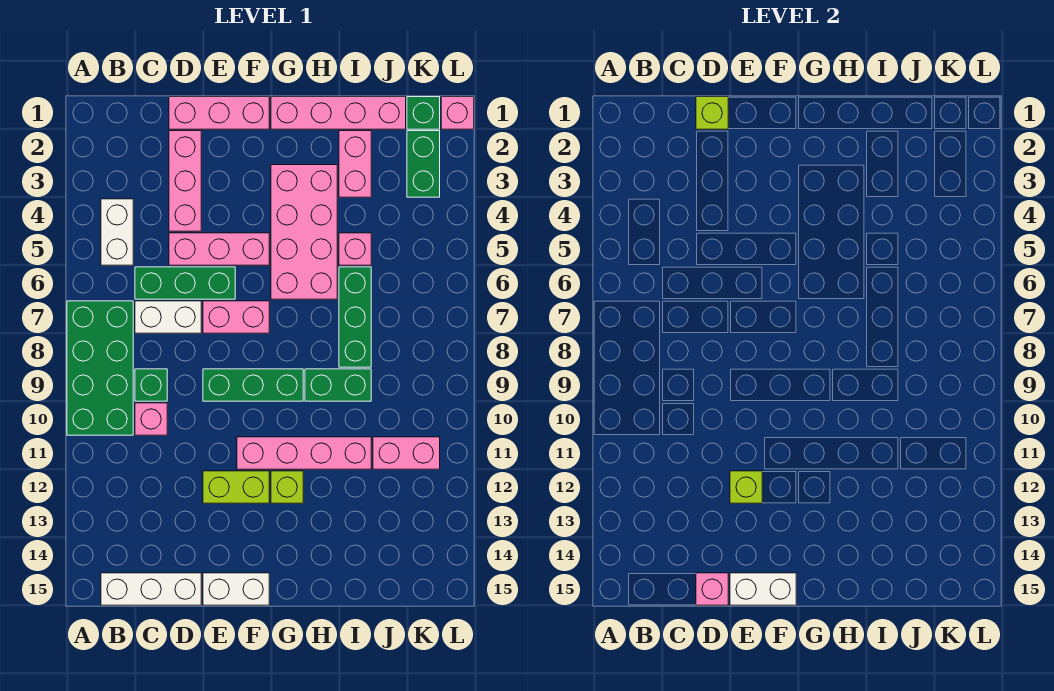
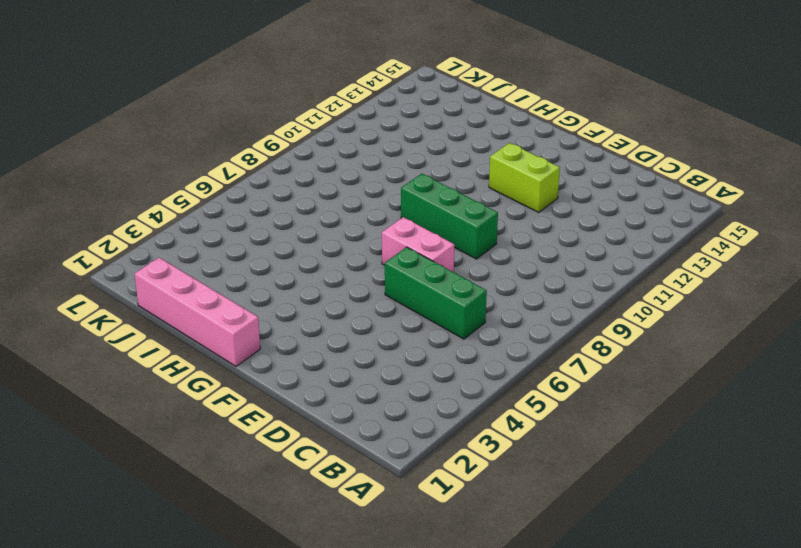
none -> green 2x4 brick [67,301,133,435]
none -> white 1x2 brick [101,199,133,265]
none -> white 1x3 brick [101,573,201,605]
none -> white 1x2 brick [135,301,201,333]

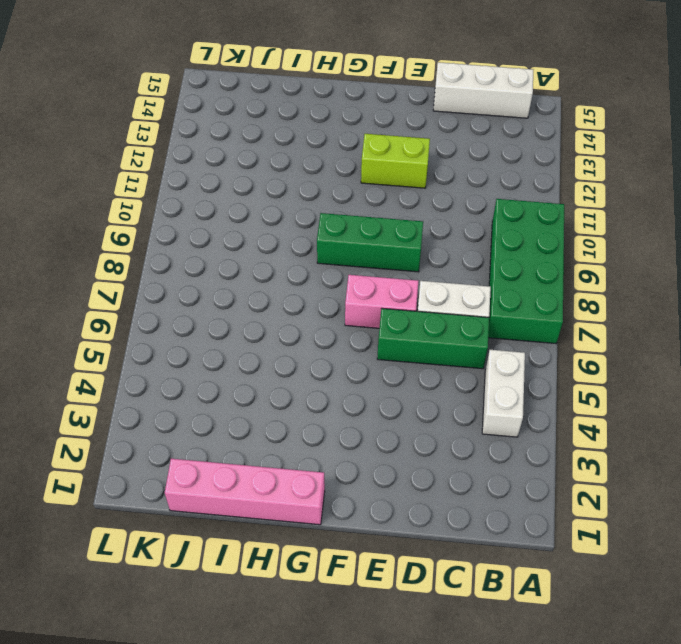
none -> green 1x1 brick [135,369,167,401]
none -> pink 1x1 brick [135,403,167,435]
none -> pink 1x3 brick [169,97,269,129]
none -> pink 1x3 brick [169,131,201,231]

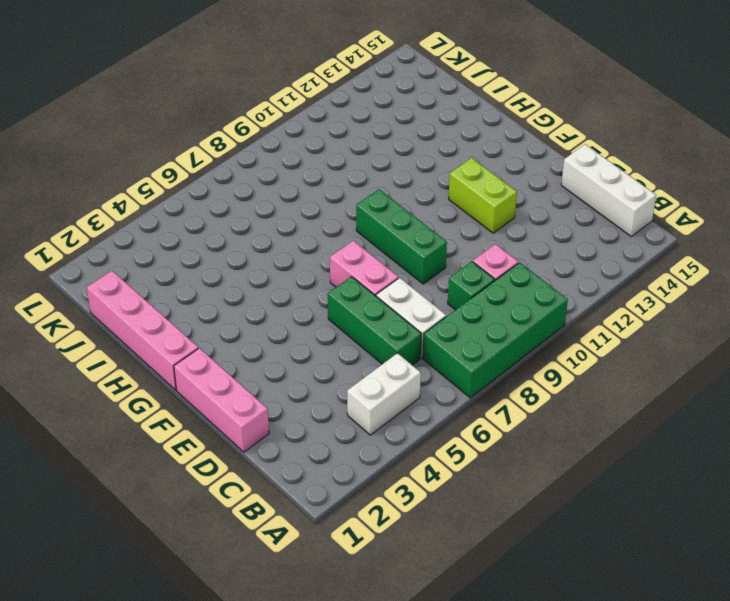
none -> pink 1x3 brick [169,131,201,231]
none -> pink 1x3 brick [169,233,269,265]
none -> white 1x2 brick [203,573,269,605]
none -> pink 1x4 brick [237,437,371,469]

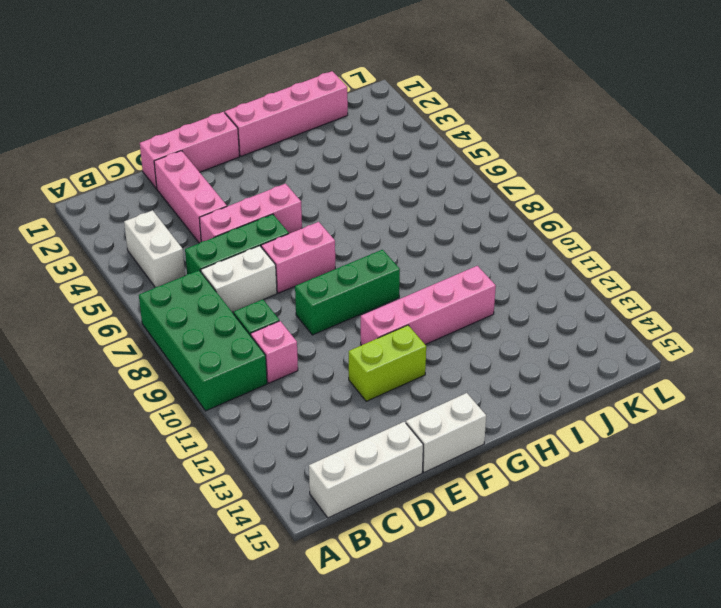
none -> pink 2x4 brick [271,165,337,299]
none -> lime 1x1 brick [271,471,303,503]
none -> green 1x2 brick [305,369,371,401]
none -> pink 1x2 brick [339,131,371,197]

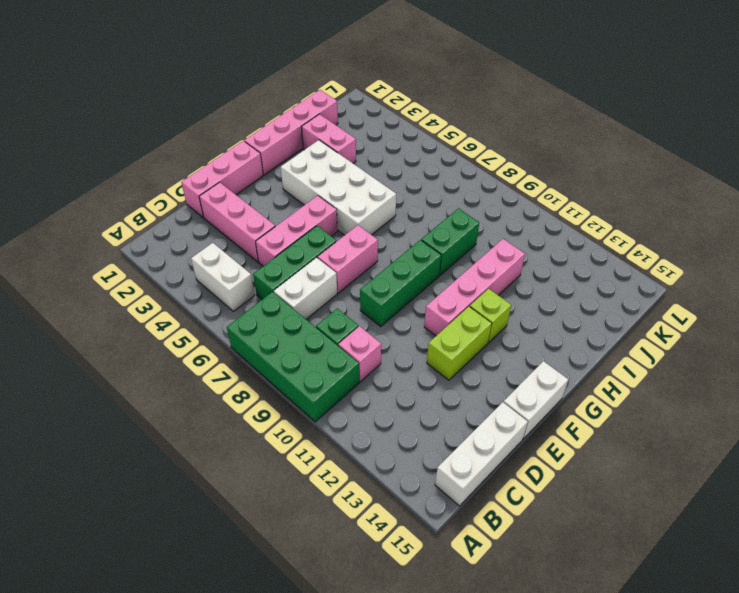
white 2x4 brick [281,140,396,235] -> pink 2x4 brick [271,165,337,299]
none -> pink 1x1 brick [339,233,371,265]
none -> green 1x3 brick [339,267,371,367]
none -> pink 1x2 brick [373,437,440,469]
none -> green 1x1 brick [407,97,440,129]

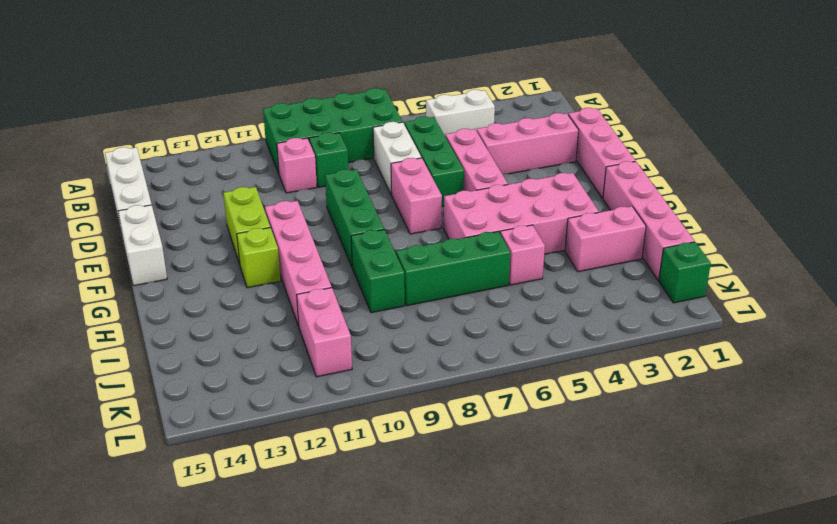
none -> green 1x2 brick [407,131,440,197]
none -> pink 1x1 brick [441,97,474,129]
none -> lime 1x1 brick [696,97,728,129]
none -> pink 1x1 brick [696,573,728,605]

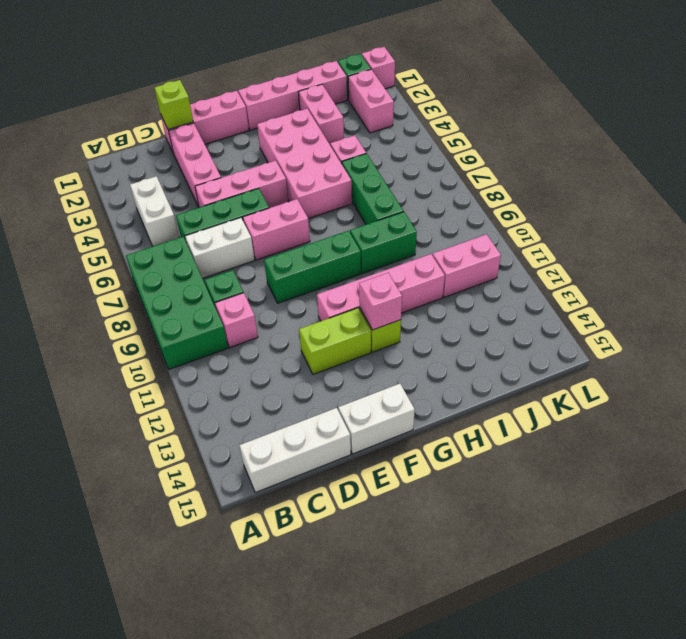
pink 1x1 brick [359,273,402,330] -> pink 1x1 brick moved to [696,573,728,605]
pink 1x2 brick [348,69,394,133] -> green 1x2 brick [407,131,440,197]
none -> lime 1x1 brick [730,471,762,503]
none -> white 1x2 brick [730,573,796,605]

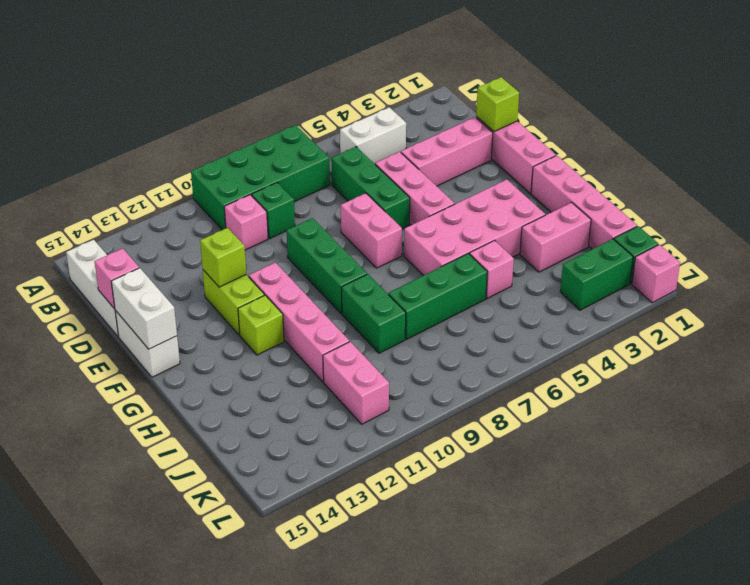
none -> white 1x2 brick [135,301,201,333]

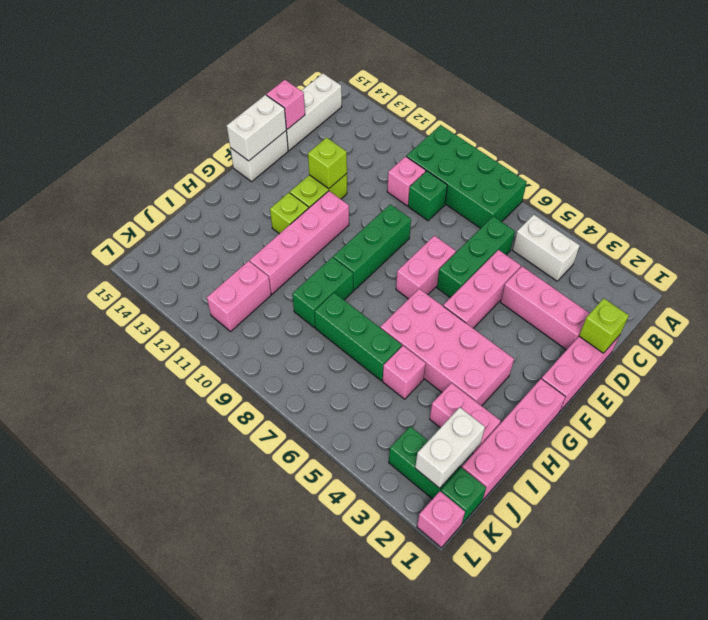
white 1x2 brick [415,407,485,488] -> white 1x2 brick moved to [135,301,201,333]

